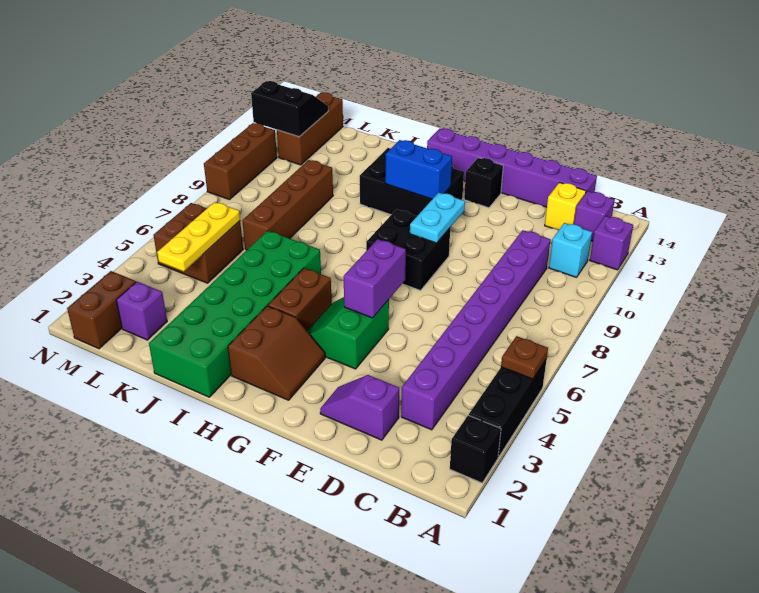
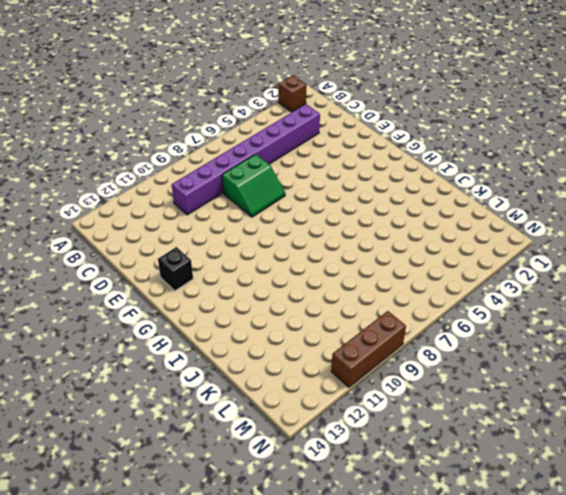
brown 1x1 brick [278,75,306,112] -> black 1x1 brick [450,415,501,483]
green 2x2 slope [222,154,285,217] -> green 2x2 slope moved to [307,297,389,369]
none -> black 1x3 brick [469,359,547,457]
none -> purple 1x1 brick [590,216,633,270]
none -> cyan 1x1 brick [549,223,592,277]

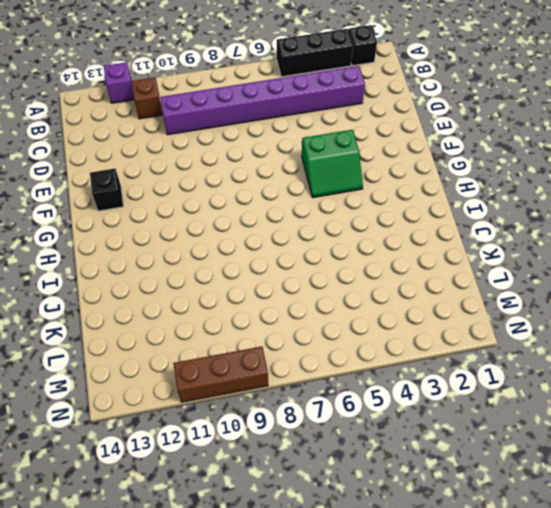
brown 1x1 brick [132,78,162,119] -> cyan 1x1 brick [549,223,592,277]
none -> purple 1x1 brick [574,191,615,241]
none -> yellow 1x1 brick [545,183,586,230]
none -> purple 1x6 brick [427,129,597,207]

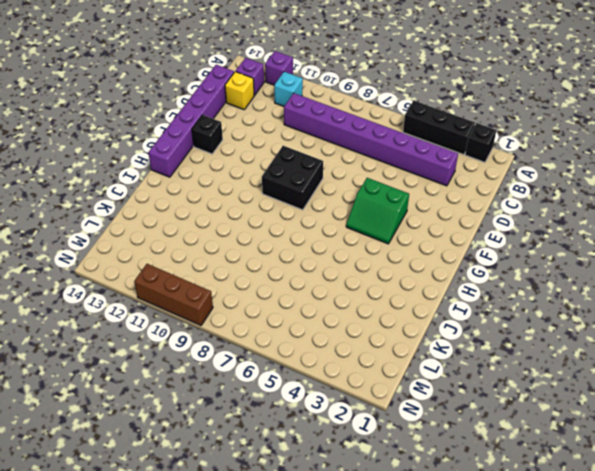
none -> purple 1x2 slope [320,375,399,440]
none -> brown 2x2 slope [228,306,325,400]
none -> black 2x3 brick [360,148,464,216]

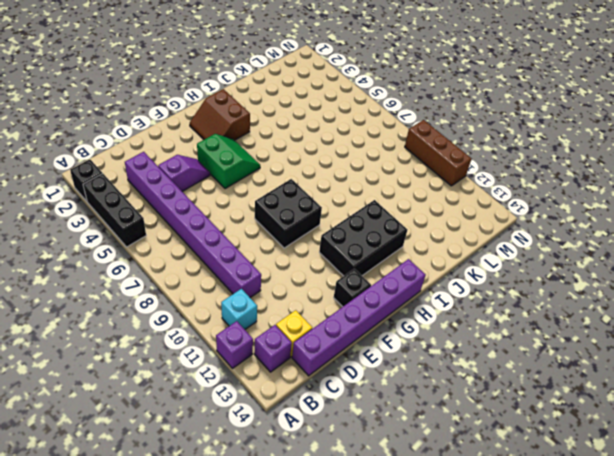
purple 1x2 slope [158,155,210,191] -> purple 1x2 slope moved to [320,375,399,440]
none -> brown 1x2 brick [268,268,332,331]
none -> green 2x6 brick [149,231,321,397]
none -> brown 1x4 brick [242,160,333,250]

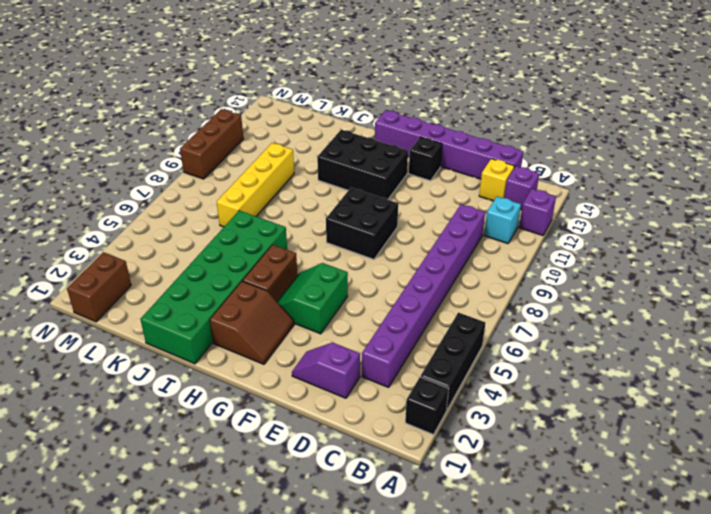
yellow 1x4 brick [217,143,294,227] -> brown 1x4 brick [242,160,333,250]
none -> purple 1x1 brick [116,282,167,340]
none -> brown 2x2 brick [154,203,243,283]
none -> brown 1x3 brick [277,93,343,165]

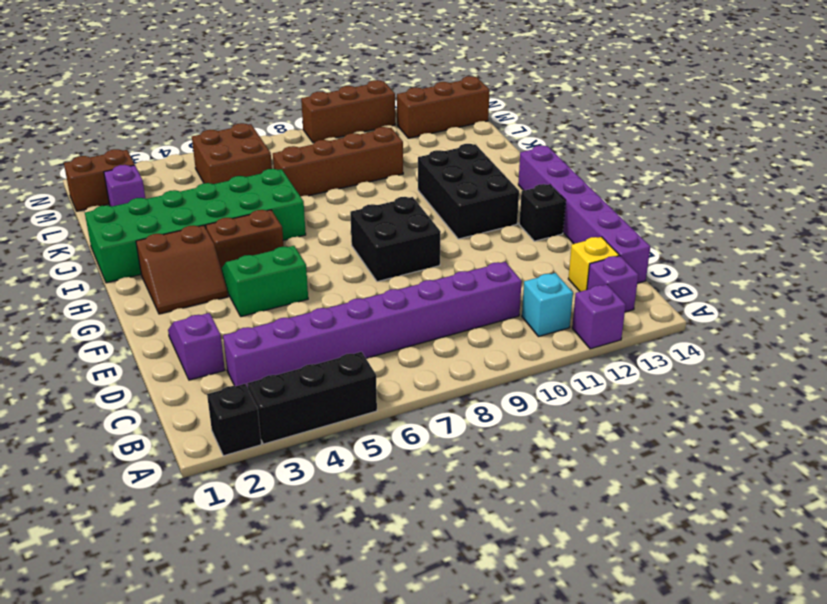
none -> brown 1x1 plate [501,336,548,379]
none -> purple 1x2 brick [343,239,406,318]
none -> cyan 1x2 plate [410,193,465,243]

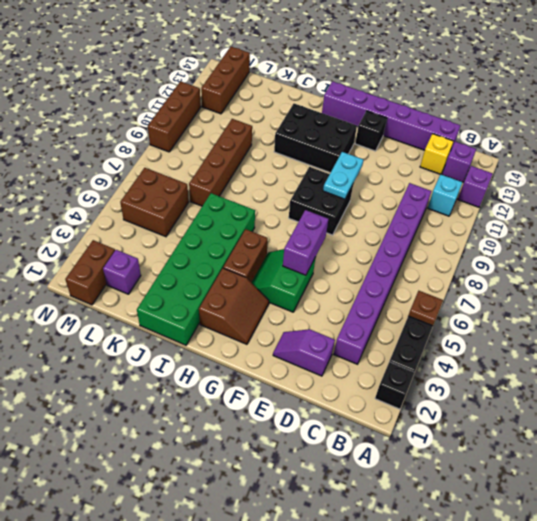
none -> blue 1x2 brick [385,140,452,199]
none -> yellow 1x3 plate [157,202,240,271]
none -> black 2x2 slope [251,81,328,137]

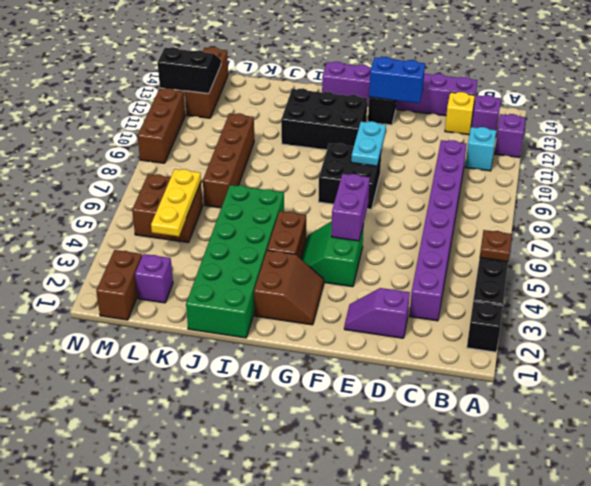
blue 1x2 brick [369,57,425,103] -> blue 1x2 brick moved to [385,140,452,199]

